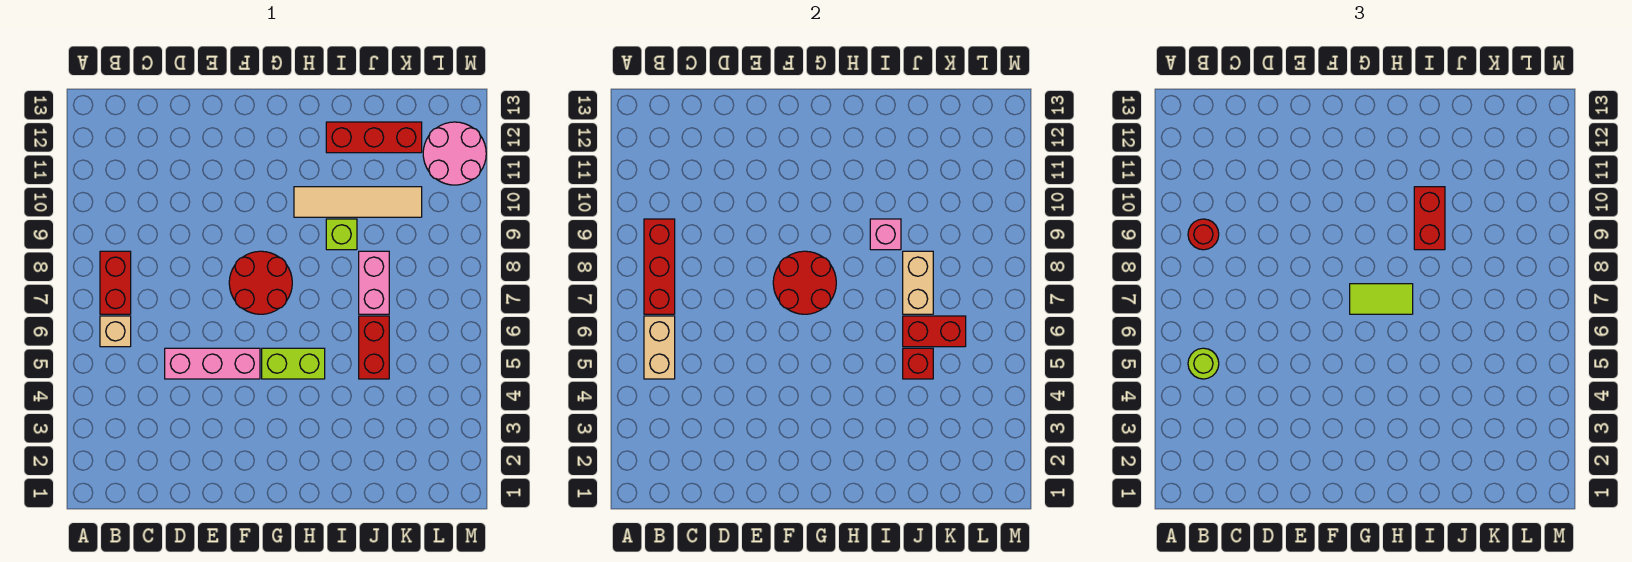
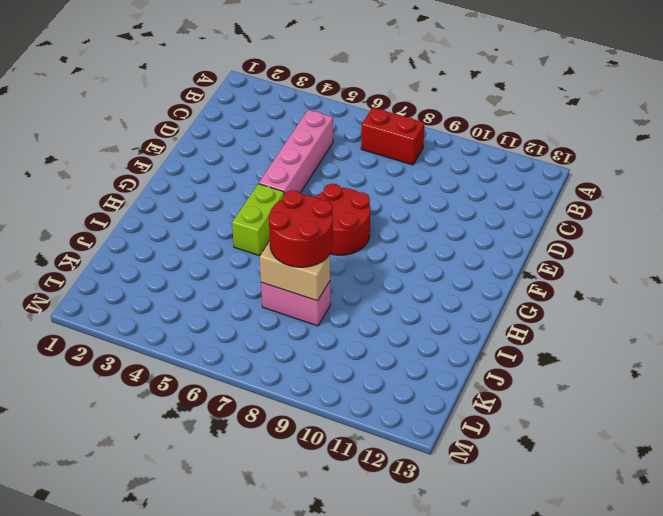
pink 1x4 brick [259,110,333,194] -> pink 1x3 brick [165,348,260,379]
red 2x2 round brick [269,190,333,267] -> red 2x2 round brick moved to [773,251,836,314]
none -> tan 1x1 brick [100,316,131,347]
none -> tan 1x4 tile [294,187,422,217]
none -> lime 1x1 brick [326,219,357,250]

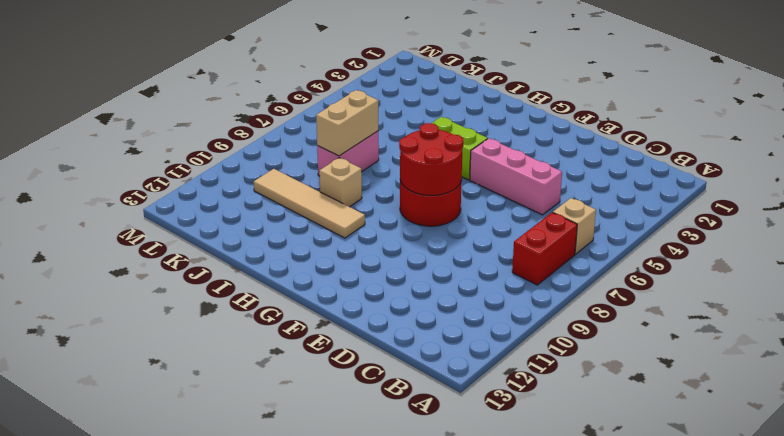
tan 1x1 brick [319,158,362,207] -> lime 1x1 brick [326,219,357,250]
none -> red 1x3 brick [326,122,422,153]
none -> red 1x2 brick [359,316,389,379]
none -> pink 2x2 round brick [423,122,486,185]

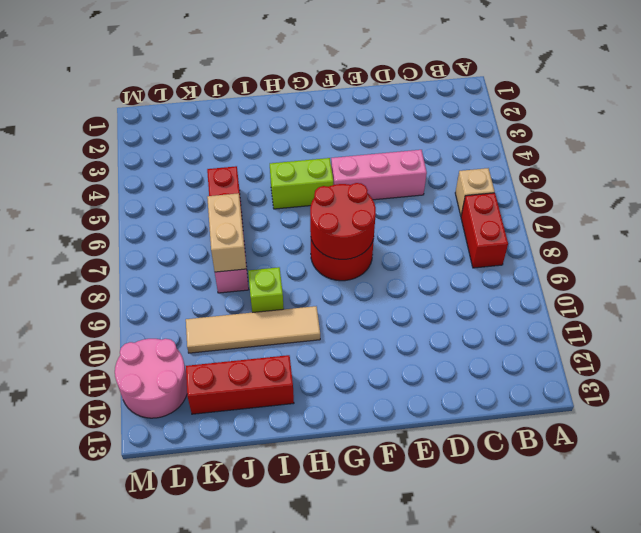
none -> tan 1x2 brick [644,316,675,379]
none -> red 1x3 brick [644,219,675,314]
none -> pink 1x1 brick [870,219,901,250]

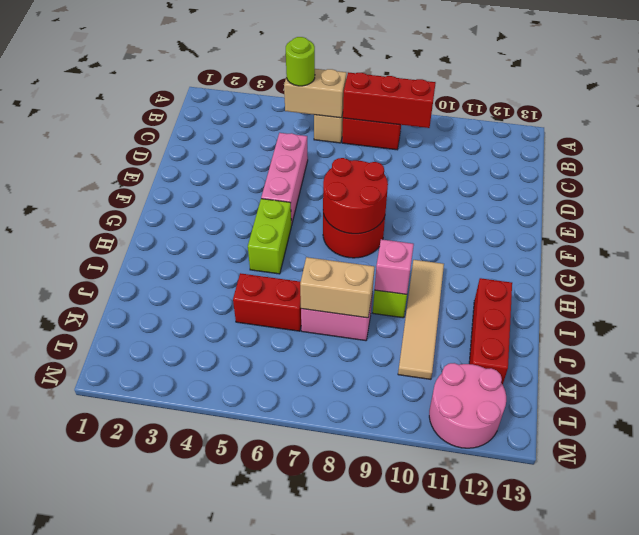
none -> red 1x1 brick [903,348,933,379]
none -> red 1x2 brick [903,316,966,347]
none -> red 1x1 round brick [1188,219,1219,250]

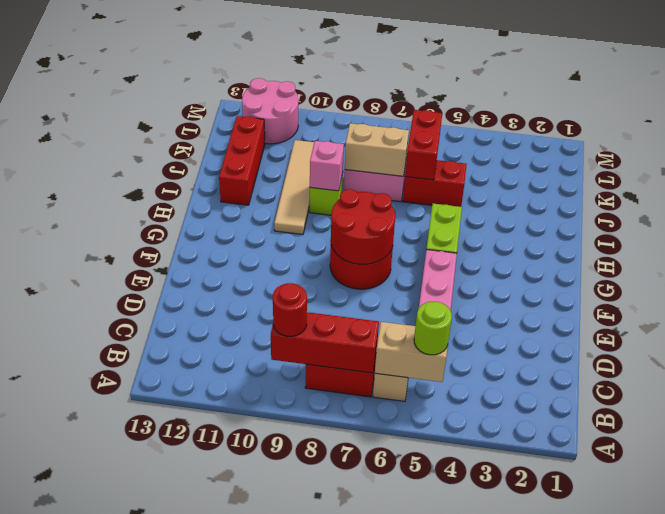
none -> red 1x1 brick [903,348,933,379]
none -> lime 1x2 tile [1350,284,1413,314]
none -> red 1x2 brick [1414,187,1445,250]

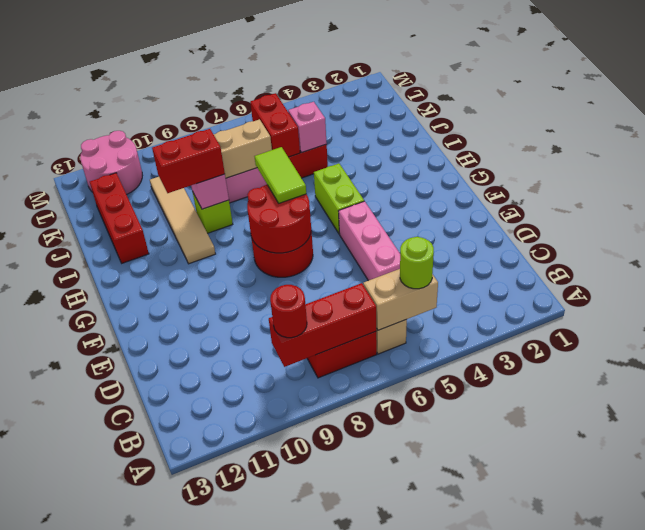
pink 1x1 brick [288,102,327,152] -> red 1x1 brick [903,348,933,379]

